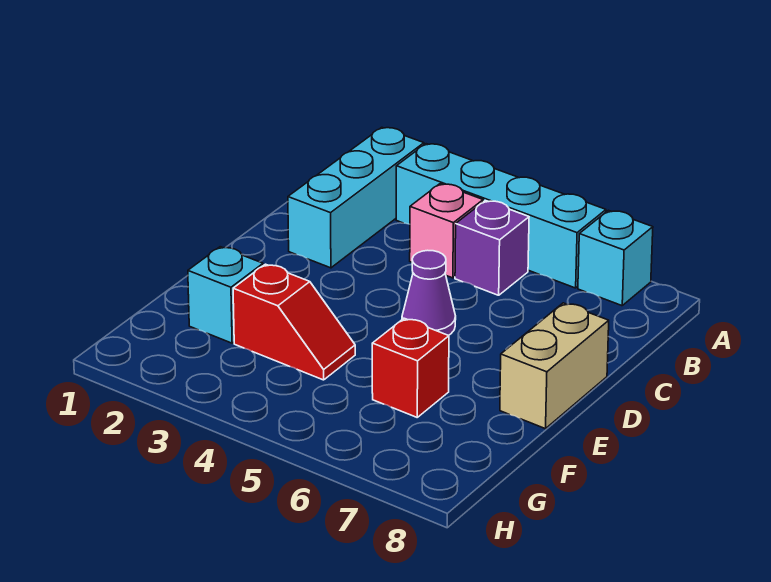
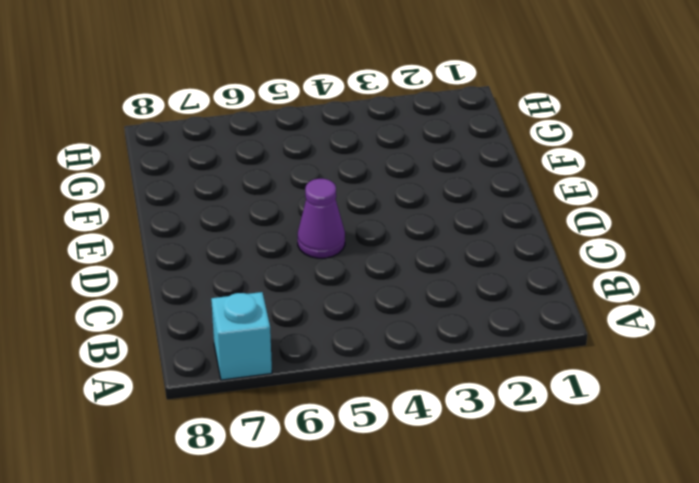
none -> cyan 1x3 brick [288,127,424,268]
none -> cyan 1x4 brick [396,144,606,288]

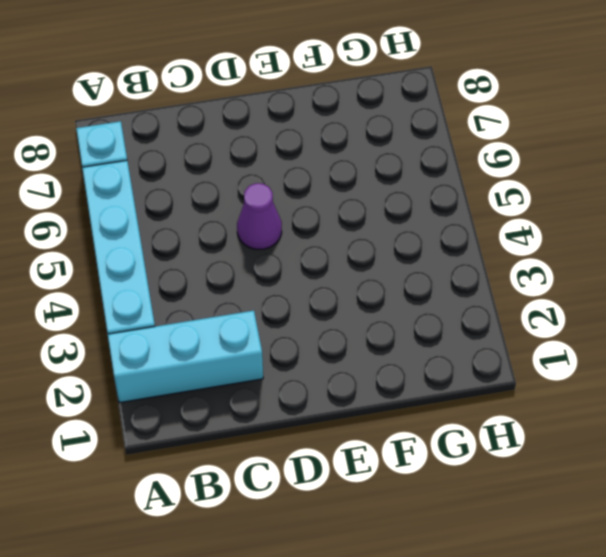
none -> pink 1x1 brick [410,184,483,278]
none -> purple 1x1 brick [455,201,529,295]

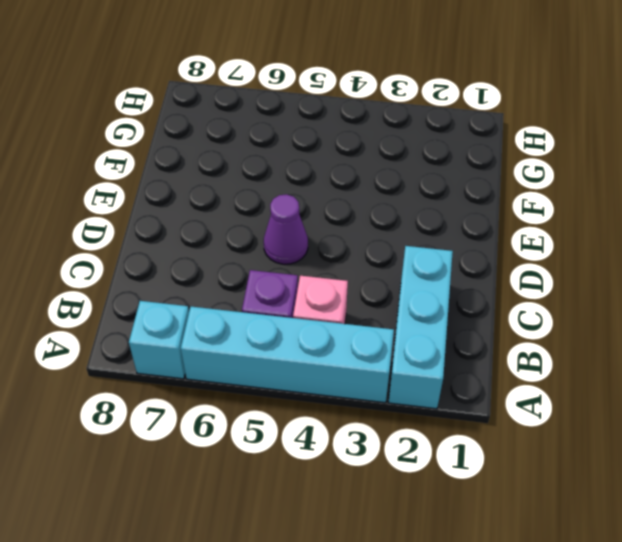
none -> tan 1x2 brick [500,303,609,429]
none -> cyan 1x1 brick [188,247,263,343]

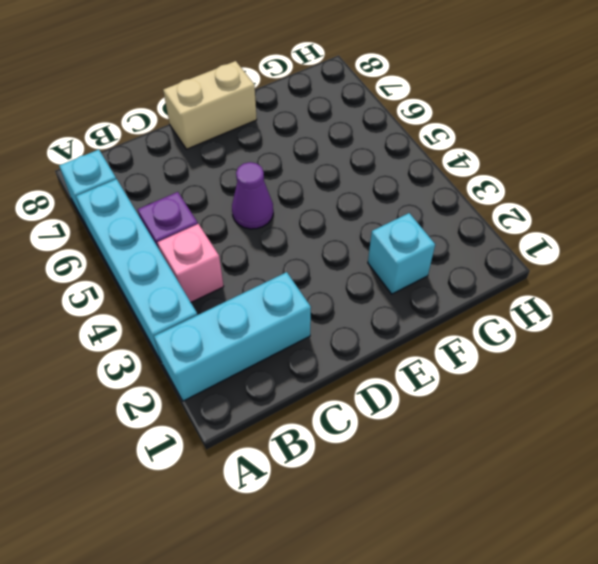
none -> red 1x2 slope [233,264,355,380]
none -> red 1x1 brick [372,318,449,417]

